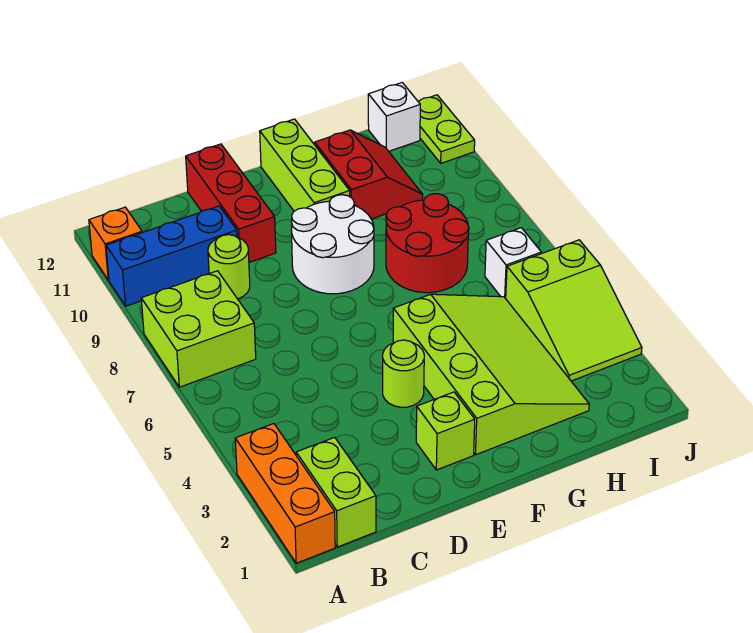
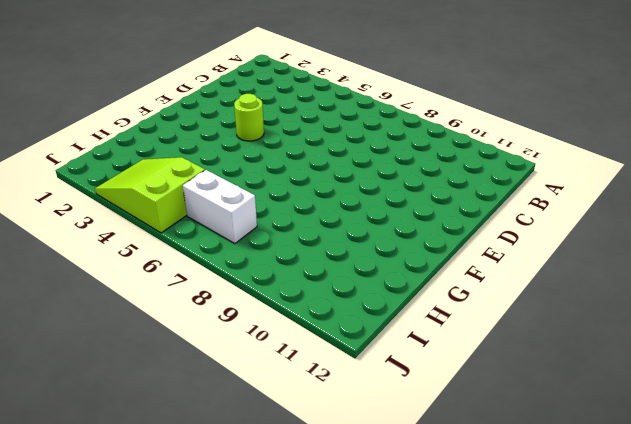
white 1x2 brick [183,170,257,244] -> white 1x1 brick [485,228,541,298]
none -> orange 1x3 brick [235,424,335,563]
none -> lime 2x2 brick [141,271,256,387]
none -> blue 1x3 brick [106,206,237,306]

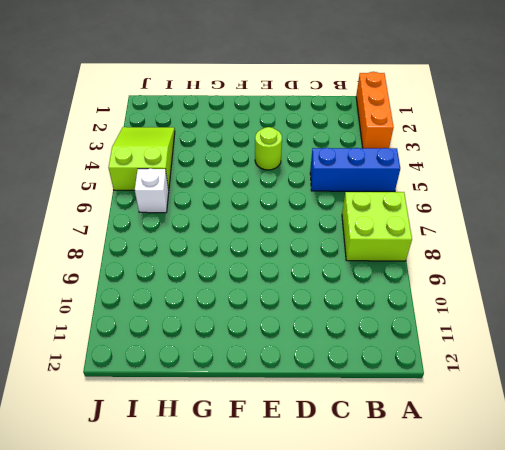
blue 1x3 brick [310,148,400,191] -> blue 1x3 brick moved to [106,206,237,306]
none -> orange 1x1 brick [89,207,142,280]
none -> lime 1x2 brick [296,437,376,547]
none -> lime 1x1 round brick [208,235,250,299]

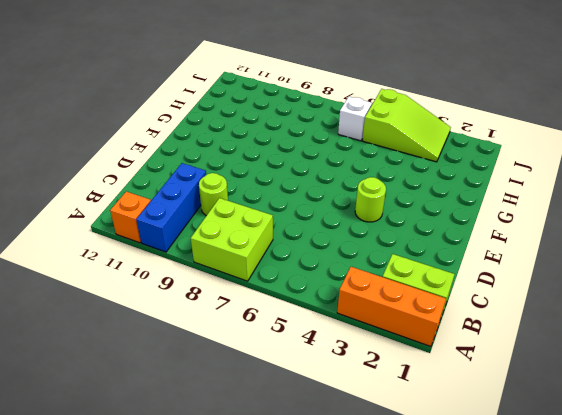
none -> red 1x3 brick [186,144,276,262]
none -> lime 1x1 brick [416,392,475,470]
none -> white 2x2 round brick [291,195,374,294]

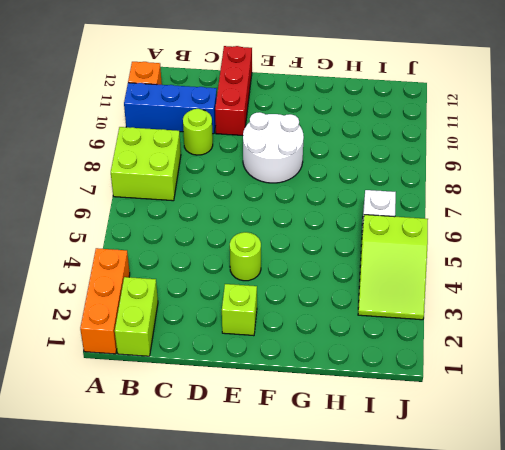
none -> lime 3x4 slope [393,294,589,455]
none -> lime 1x3 brick [260,119,350,211]
none -> red 2x2 round brick [386,194,469,293]

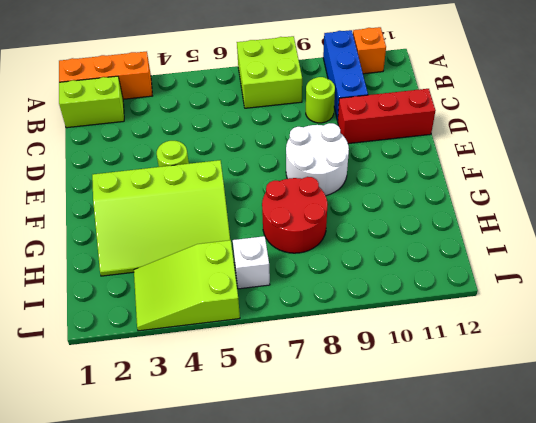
none -> lime 1x1 brick [416,392,475,470]
none -> lime 1x3 brick [260,119,350,211]
none -> red 2x2 slope [315,130,423,219]

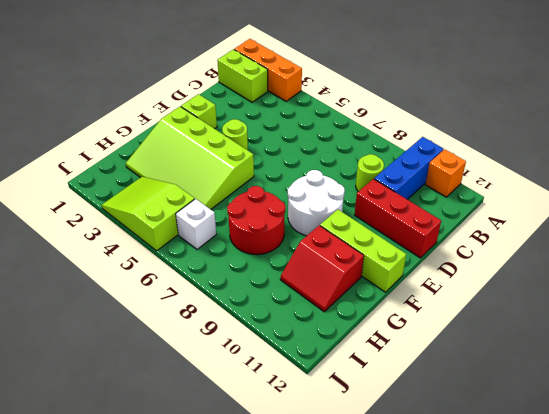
none -> lime 2x2 brick [141,271,256,387]
none -> white 1x1 brick [368,83,420,151]
none -> lime 1x2 plate [418,95,475,163]

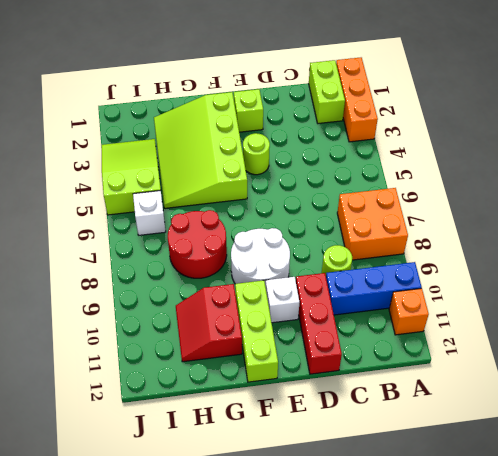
orange 2x2 brick [337,188,408,260] -> lime 2x2 brick [141,271,256,387]
white 1x1 brick [266,277,300,323] -> white 1x1 brick moved to [368,83,420,151]
none -> lime 1x2 plate [418,95,475,163]

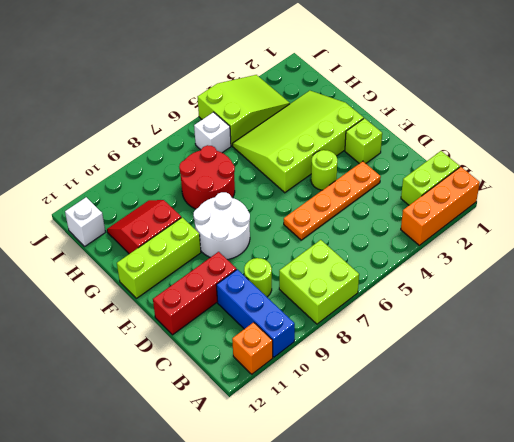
orange 1x4 plate [284,161,381,240] -> none
none -> lime 1x2 plate [418,95,475,163]

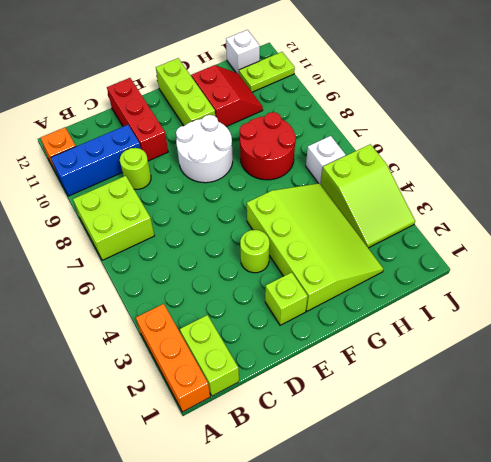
lime 1x2 plate [239,52,295,92] -> lime 1x2 plate turned to [418,95,475,163]

